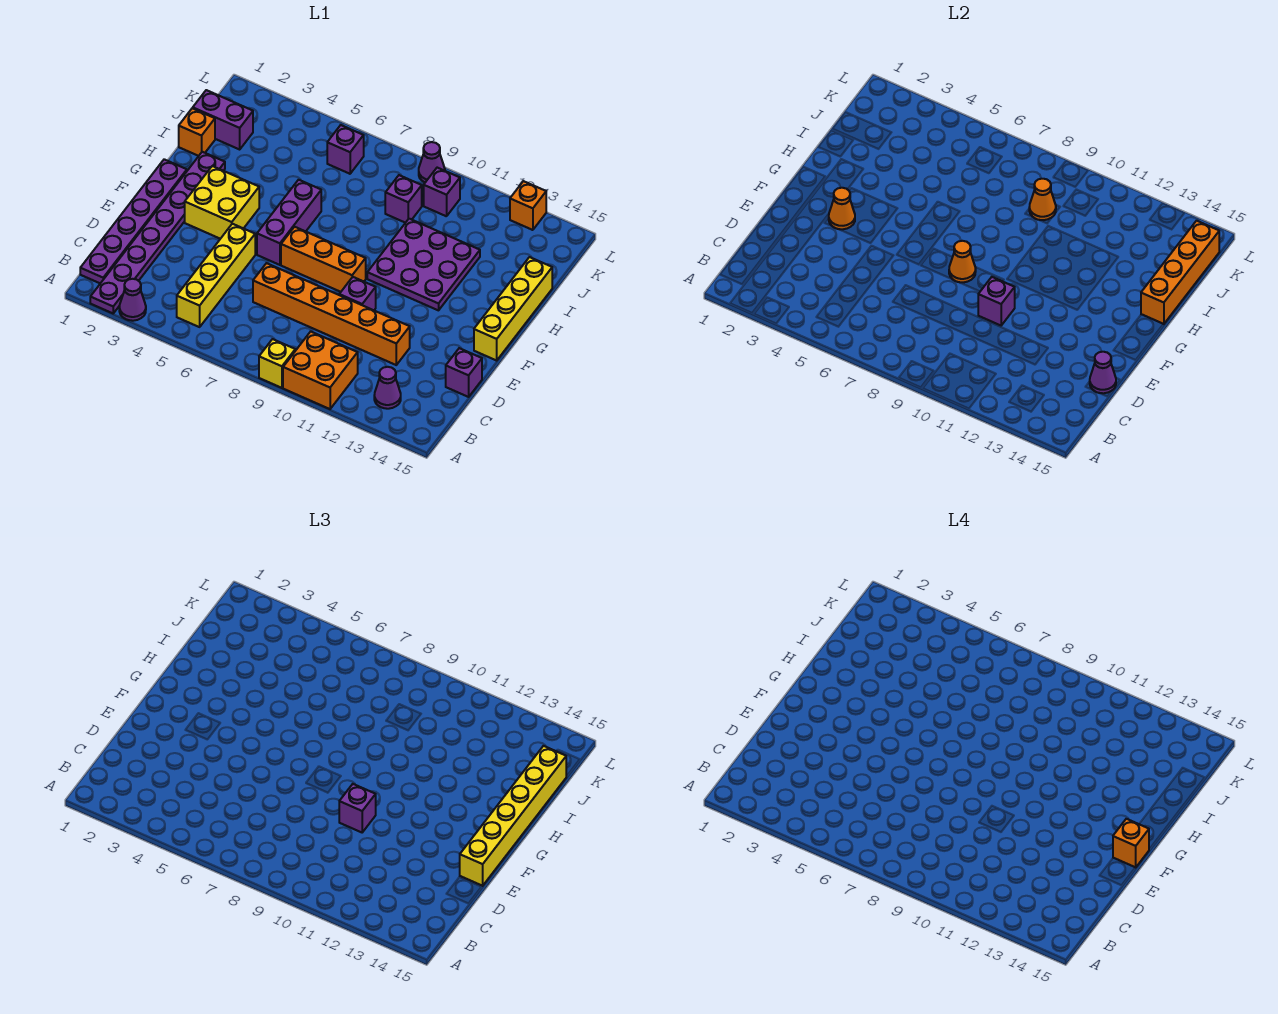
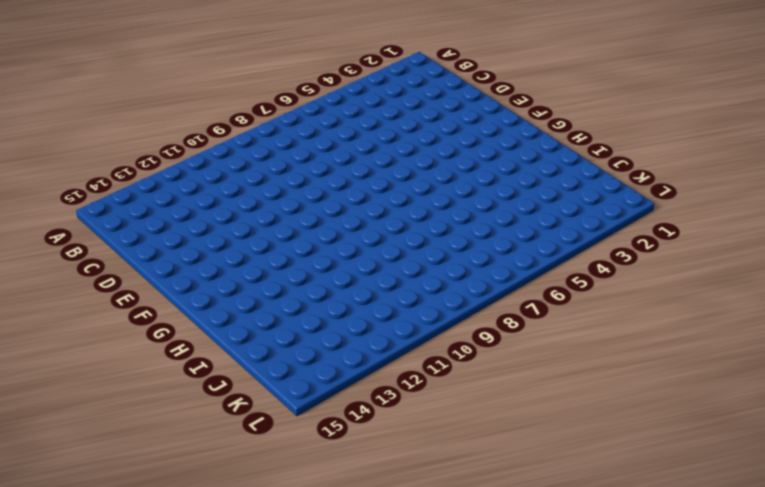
none -> purple 1x8 plate [90,152,225,313]
none -> purple 1x1 cone [119,279,146,321]
none -> yellow 1x1 brick [259,339,295,388]
none -> orange 2x2 brick [283,332,358,409]

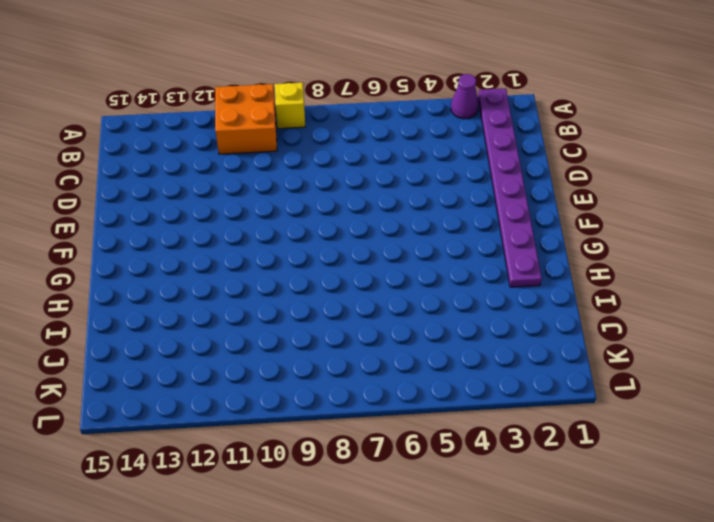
none -> purple 1x6 plate [80,159,187,283]
none -> yellow 1x4 brick [177,224,255,327]
none -> purple 1x1 cone [374,367,401,409]
none -> orange 1x6 brick [253,263,410,365]

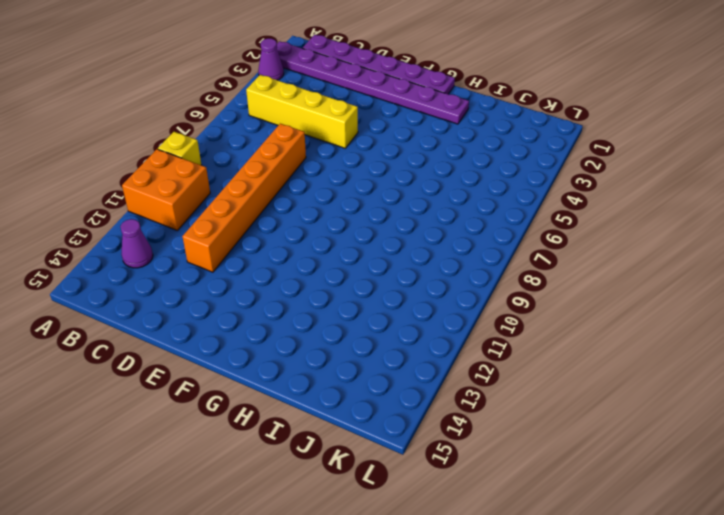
none -> purple 1x1 brick [446,348,482,397]
none -> purple 1x1 brick [339,277,376,310]
none -> yellow 2x2 brick [185,166,259,239]
none -> purple 1x3 brick [257,180,321,265]

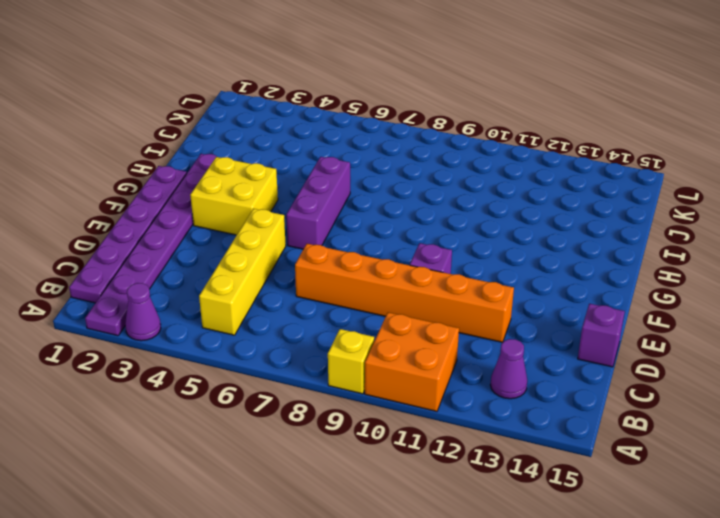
none -> orange 1x3 brick [281,227,366,292]
none -> yellow 1x4 brick [474,257,552,360]
none -> purple 3x3 plate [367,219,480,310]
none -> orange 1x1 brick [179,108,215,156]

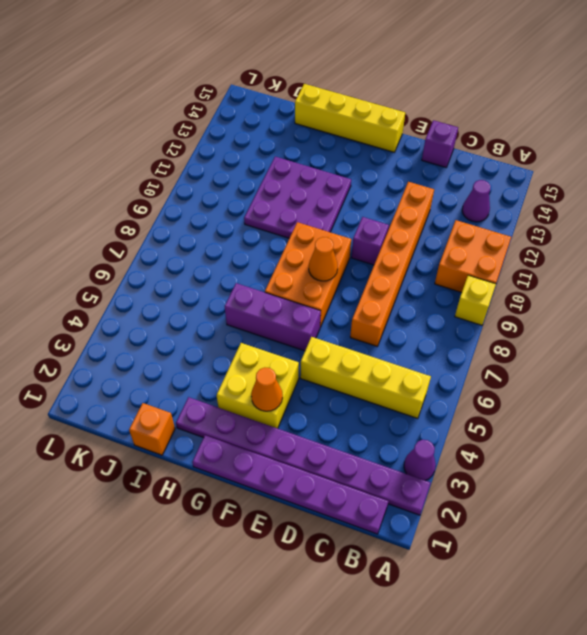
orange 2x3 brick [265,222,351,327] -> orange 1x3 brick [281,227,366,292]
none -> purple 1x2 brick [193,90,253,149]
none -> purple 1x1 brick [385,175,422,223]
none -> purple 1x1 brick [327,125,364,174]
none -> purple 1x1 brick [424,168,460,216]

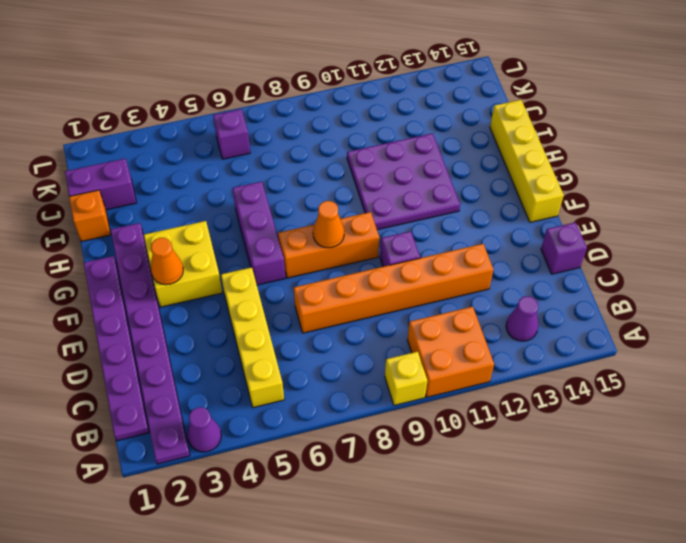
none -> purple 1x1 brick [385,175,422,223]
none -> purple 1x1 brick [424,168,460,216]
none -> purple 1x1 cone [419,142,445,182]
none -> orange 1x1 brick [510,181,546,230]

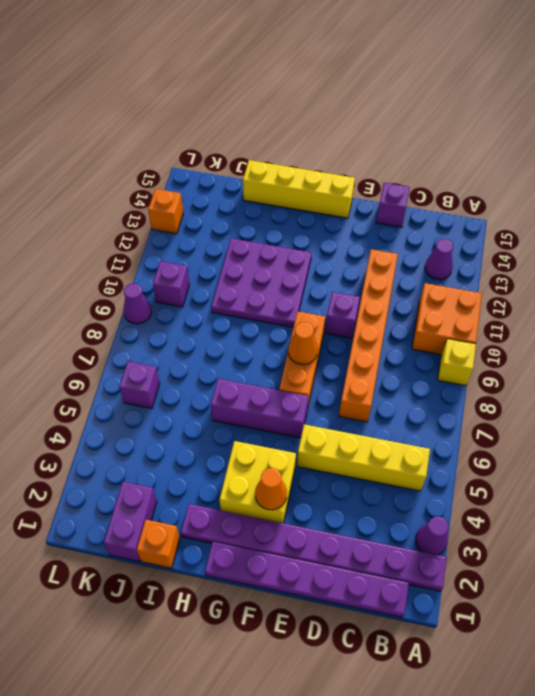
none -> purple 1x1 brick [385,175,422,223]
none -> purple 1x1 cone [1090,352,1116,393]
none -> purple 1x1 brick [978,277,1015,325]
none -> orange 1x4 brick [1141,221,1219,324]

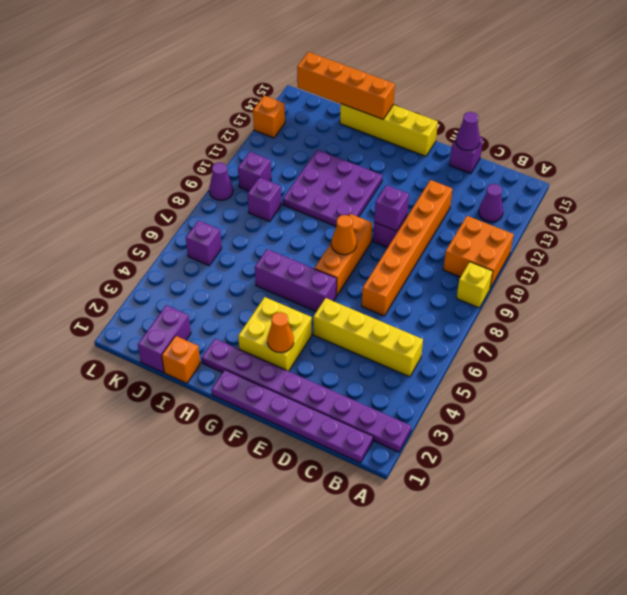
none -> purple 1x1 cone [119,279,146,321]
none -> orange 1x1 cone [1029,179,1056,220]
none -> purple 1x1 brick [339,784,376,832]
none -> yellow 1x6 brick [460,746,566,886]

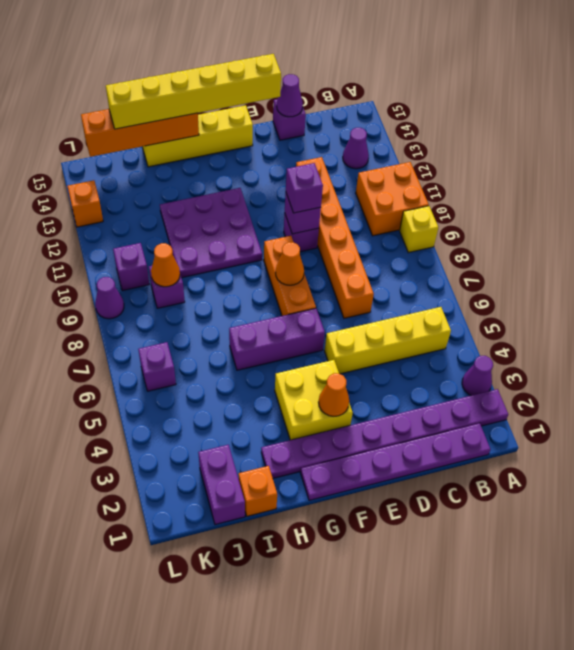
none -> orange 1x1 brick [1113,819,1149,868]

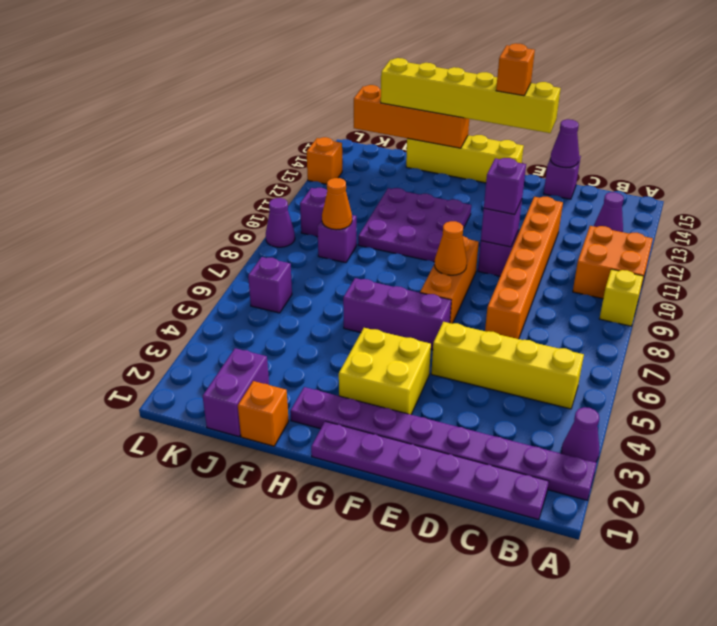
none -> orange 1x1 cone [829,188,855,229]

